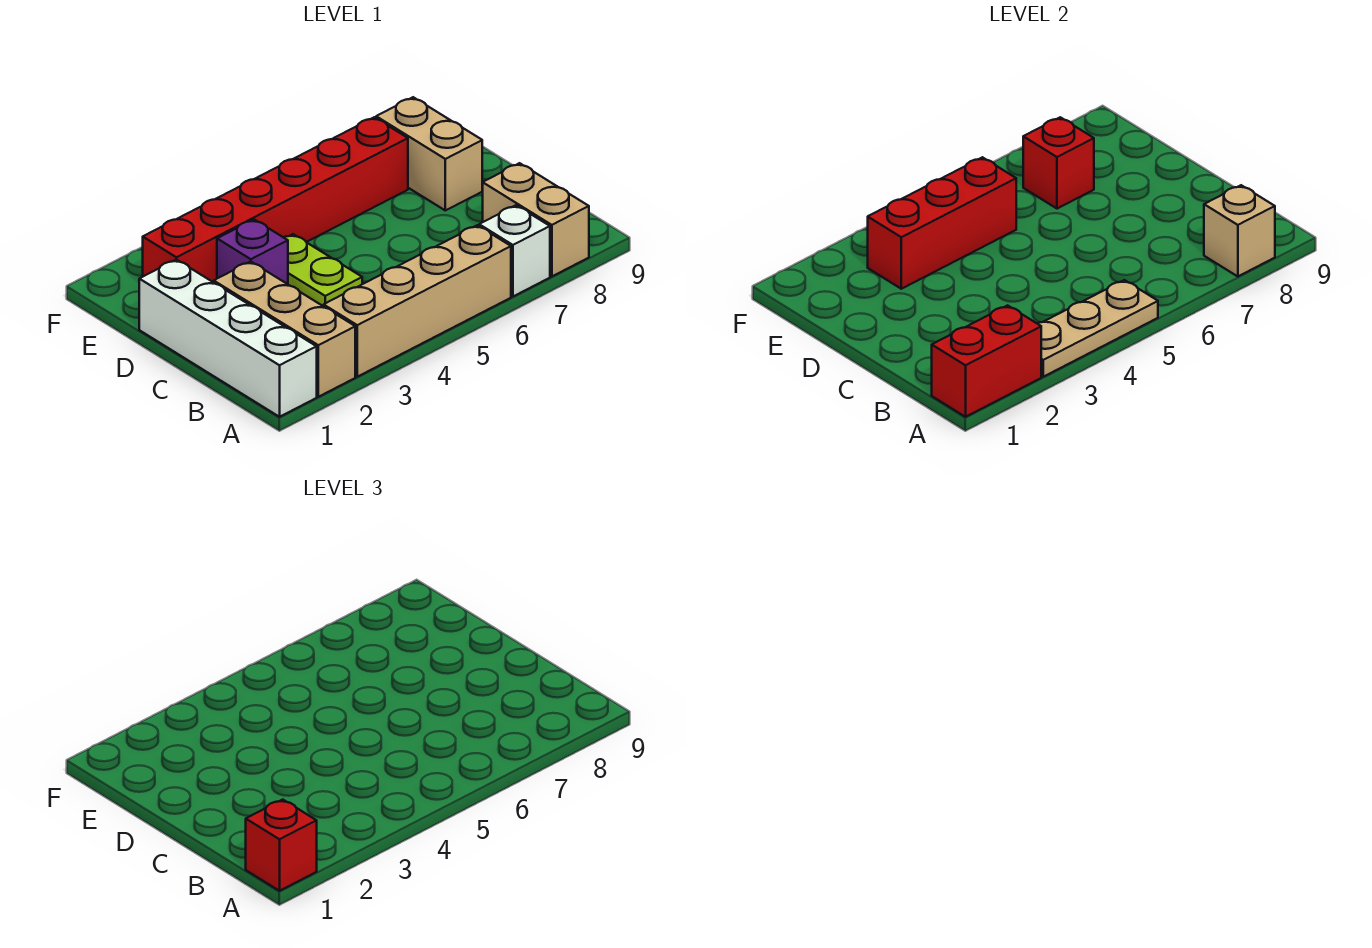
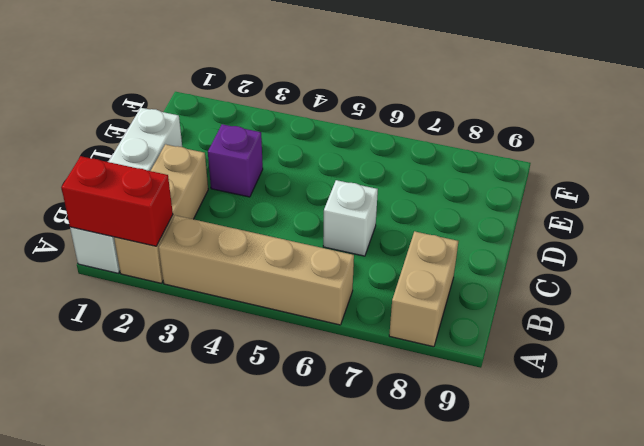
white 1x1 brick [323,180,378,256] -> white 1x1 brick moved to [479,205,550,296]
none -> lime 1x2 plate [284,234,362,306]
none -> tan 1x2 brick [376,97,482,210]
none -> red 1x6 brick [143,117,408,282]

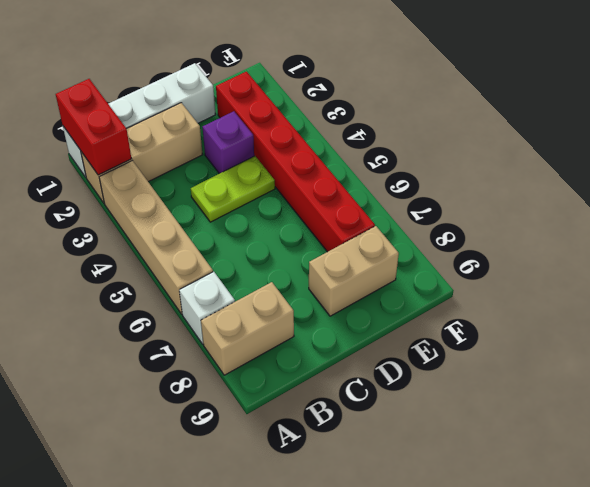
none -> tan 1x3 plate [1037,280,1158,377]
none -> tan 1x1 brick [1204,185,1275,276]
none -> red 1x3 brick [868,157,1016,289]

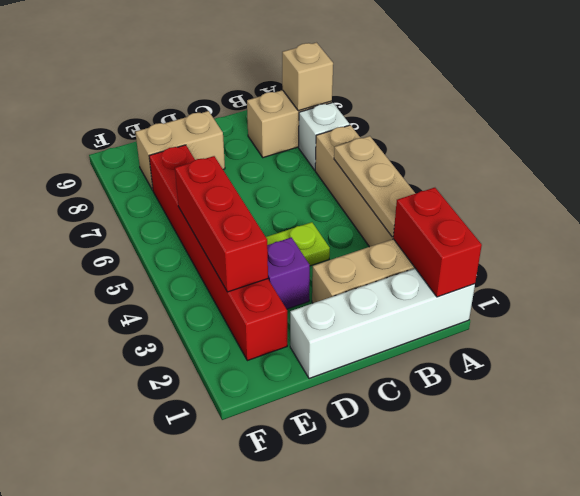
none -> red 1x1 brick [1023,117,1094,209]
none -> red 1x1 brick [246,800,317,891]

